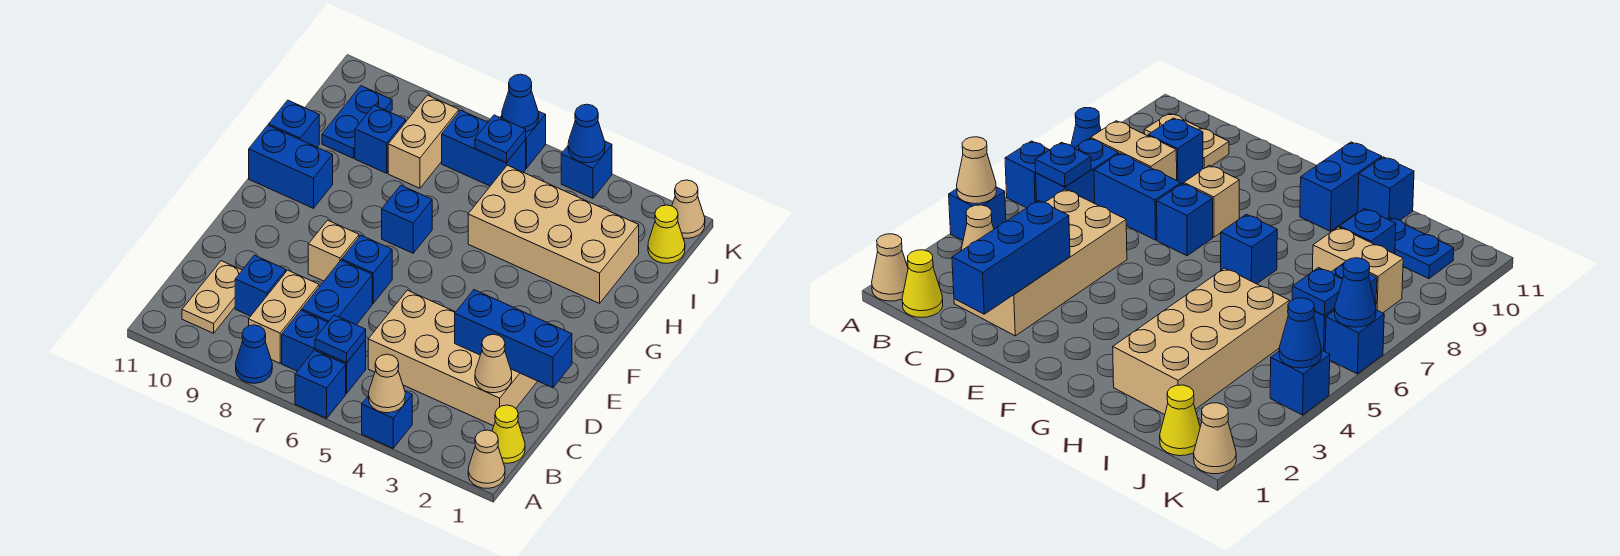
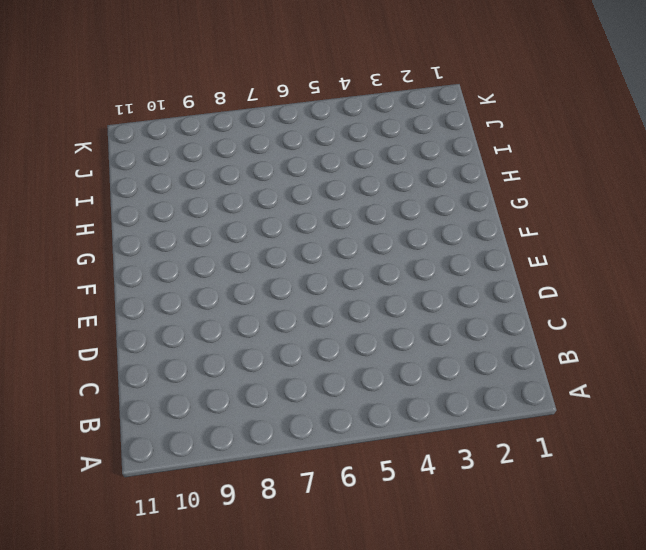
none -> tan 1x1 cone [468,430,505,488]
none -> blue 1x1 brick [362,391,412,448]
none -> blue 1x1 brick [295,350,346,418]
none -> blue 1x1 cone [236,325,272,383]

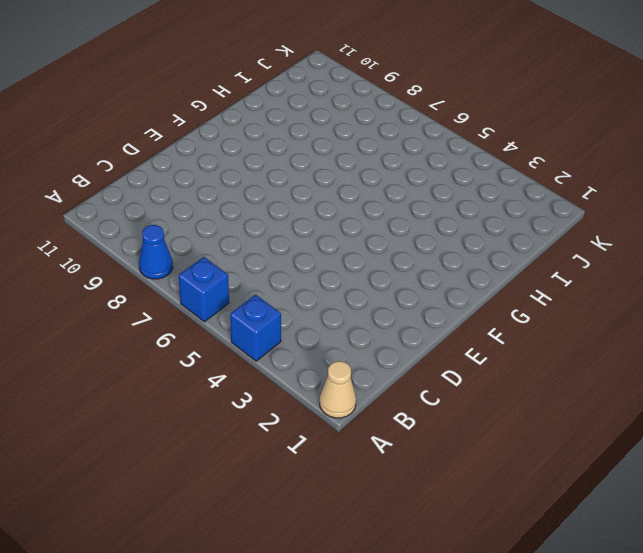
none -> yellow 1x1 cone [492,405,525,463]
none -> blue 1x2 brick [282,310,366,393]
none -> tan 1x2 brick [249,270,319,363]
none -> tan 1x2 plate [182,261,242,333]

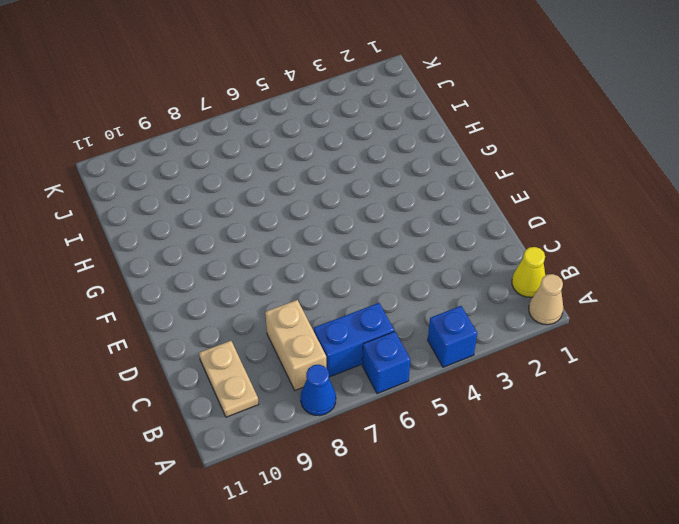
none -> tan 2x4 brick [368,290,537,426]
none -> blue 1x2 brick [302,260,372,325]
none -> blue 1x1 brick [235,255,286,316]
none -> blue 1x1 brick [342,235,392,303]

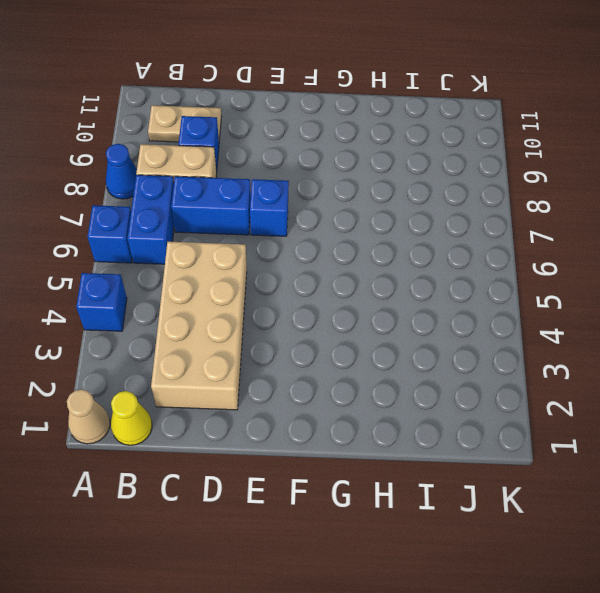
none -> tan 1x1 brick [308,220,359,281]
none -> blue 1x1 brick [382,185,432,253]
none -> blue 1x2 brick [249,125,333,208]
none -> tan 2x4 brick [468,165,639,303]

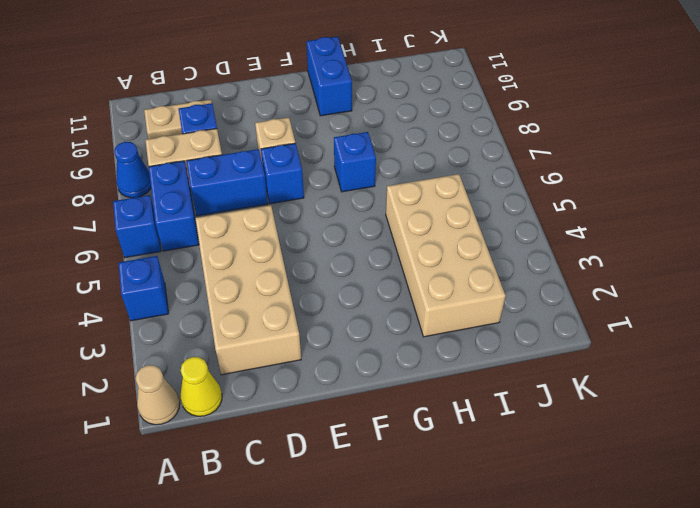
none -> blue 1x1 brick [269,100,319,147]
none -> tan 1x2 brick [388,95,459,188]
none -> blue 1x1 brick [355,105,406,173]
none -> blue 1x2 plate [322,86,392,158]

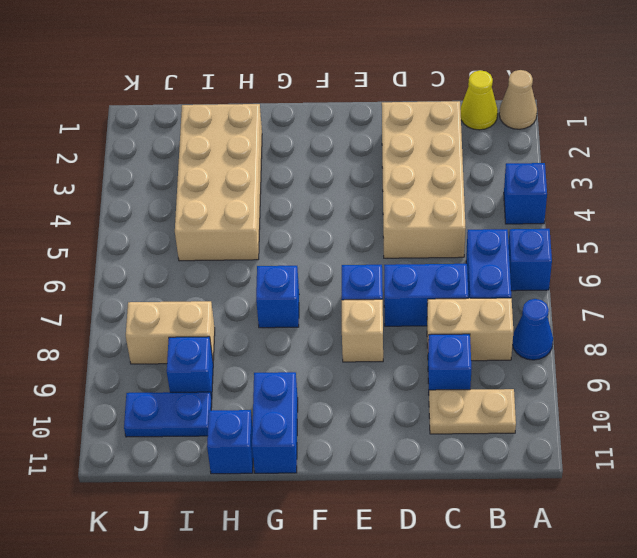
none -> yellow 1x1 cone [648,205,685,263]
none -> blue 1x2 brick [442,110,526,186]
none -> tan 1x1 cone [672,180,705,238]
none -> blue 1x1 brick [561,141,612,198]

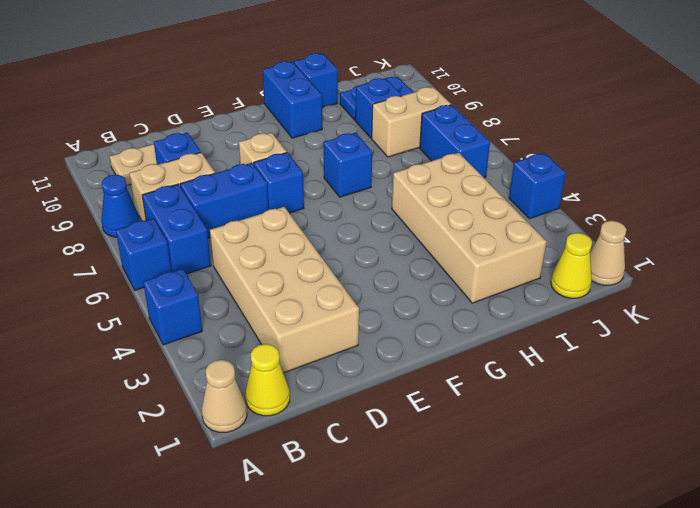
none -> blue 1x1 brick [500,111,546,168]
none -> tan 1x1 cone [369,354,405,413]
none -> blue 1x1 plate [315,315,366,363]
none -> tan 1x1 cone [475,334,512,393]

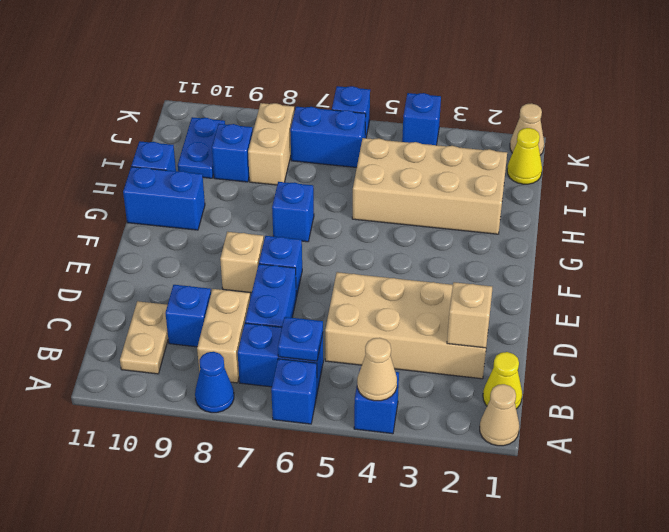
tan 1x1 brick [447,282,492,348] -> tan 1x1 cone [475,334,512,393]
none -> blue 1x3 brick [455,290,572,388]
none -> blue 1x1 plate [475,115,526,163]
none -> blue 1x1 cone [568,104,605,163]
none -> blue 1x1 cone [502,74,539,132]

